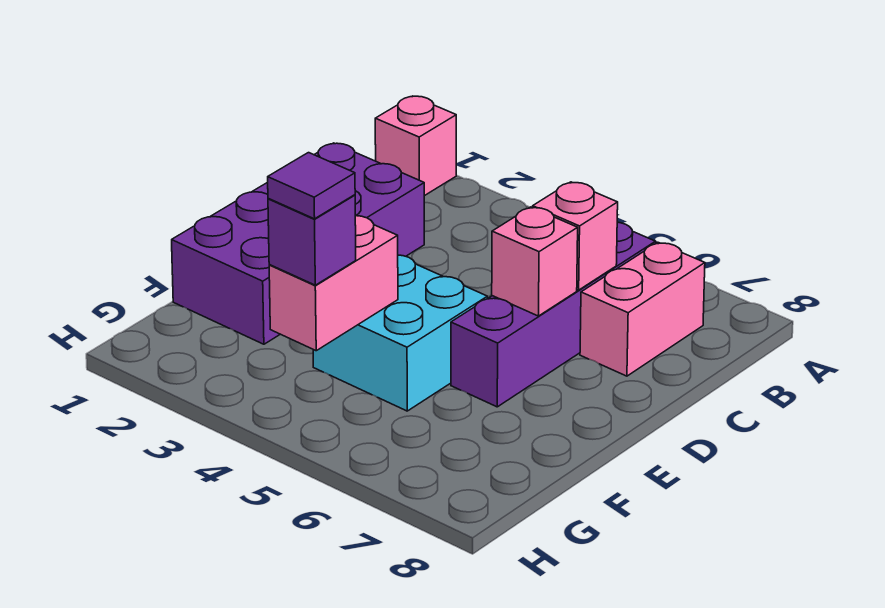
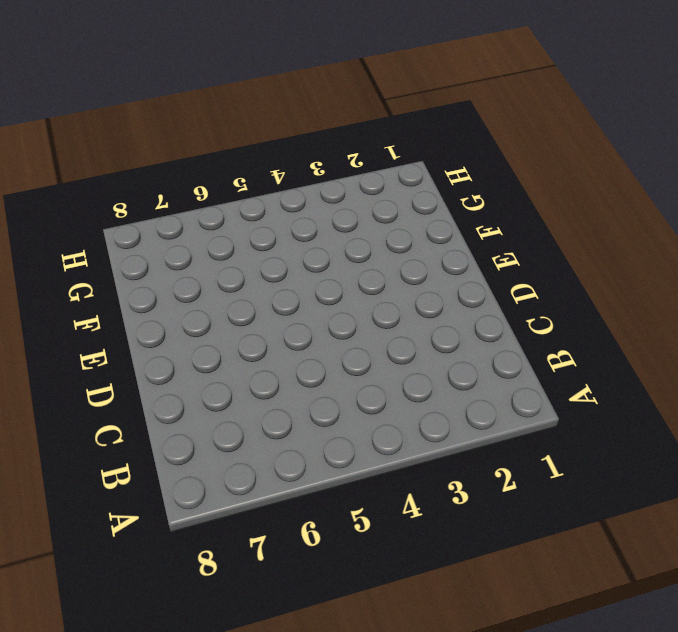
none -> pink 1x1 brick [375,96,456,196]
none -> purple 1x4 brick [451,222,656,407]

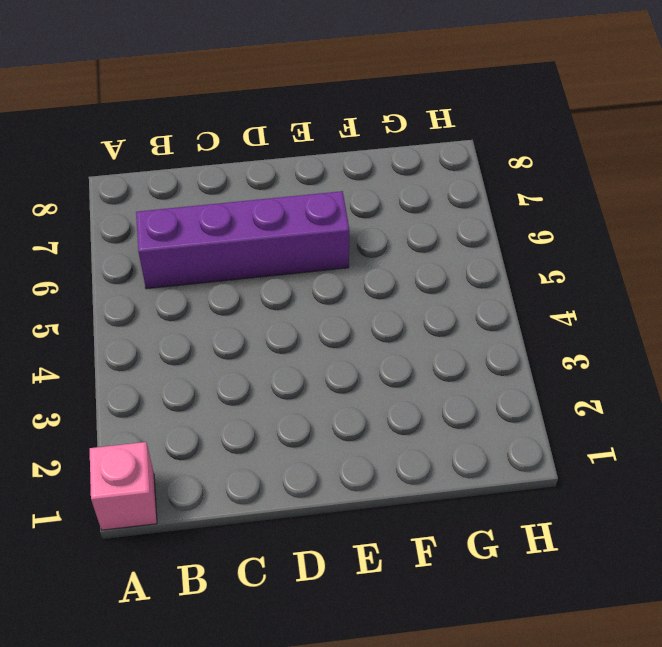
none -> pink 1x2 brick [580,243,705,376]
none -> purple 2x4 brick [172,143,424,344]

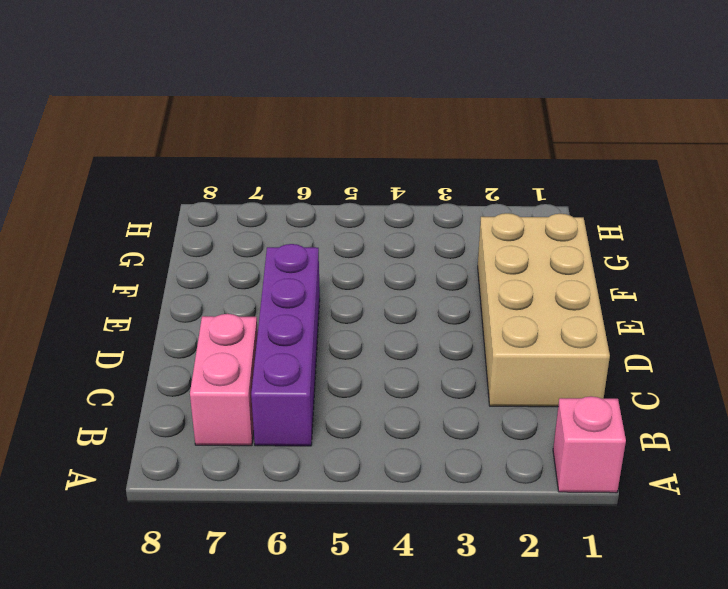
tan 2x4 brick [478,213,610,407] -> purple 2x4 brick [172,143,424,344]
none -> cyan 2x2 brick [313,255,487,411]
none -> pink 1x1 brick [533,182,618,290]

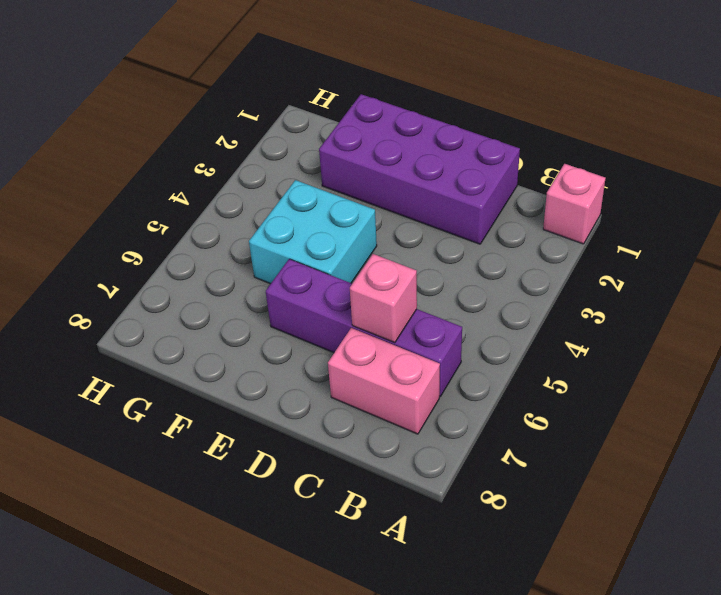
none -> pink 1x1 brick [492,207,578,316]
none -> pink 1x2 brick [269,216,398,351]

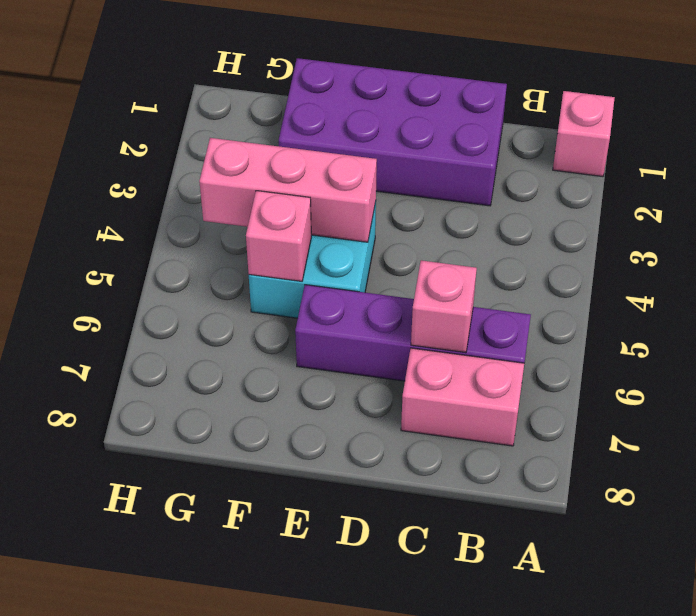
pink 1x3 brick [199,138,377,242] -> pink 1x2 brick [269,216,398,351]
pink 1x1 brick [246,191,311,281] -> pink 1x1 brick moved to [492,207,578,316]
none -> purple 1x1 brick [268,195,356,285]
none -> purple 1x1 tile [268,153,355,219]

